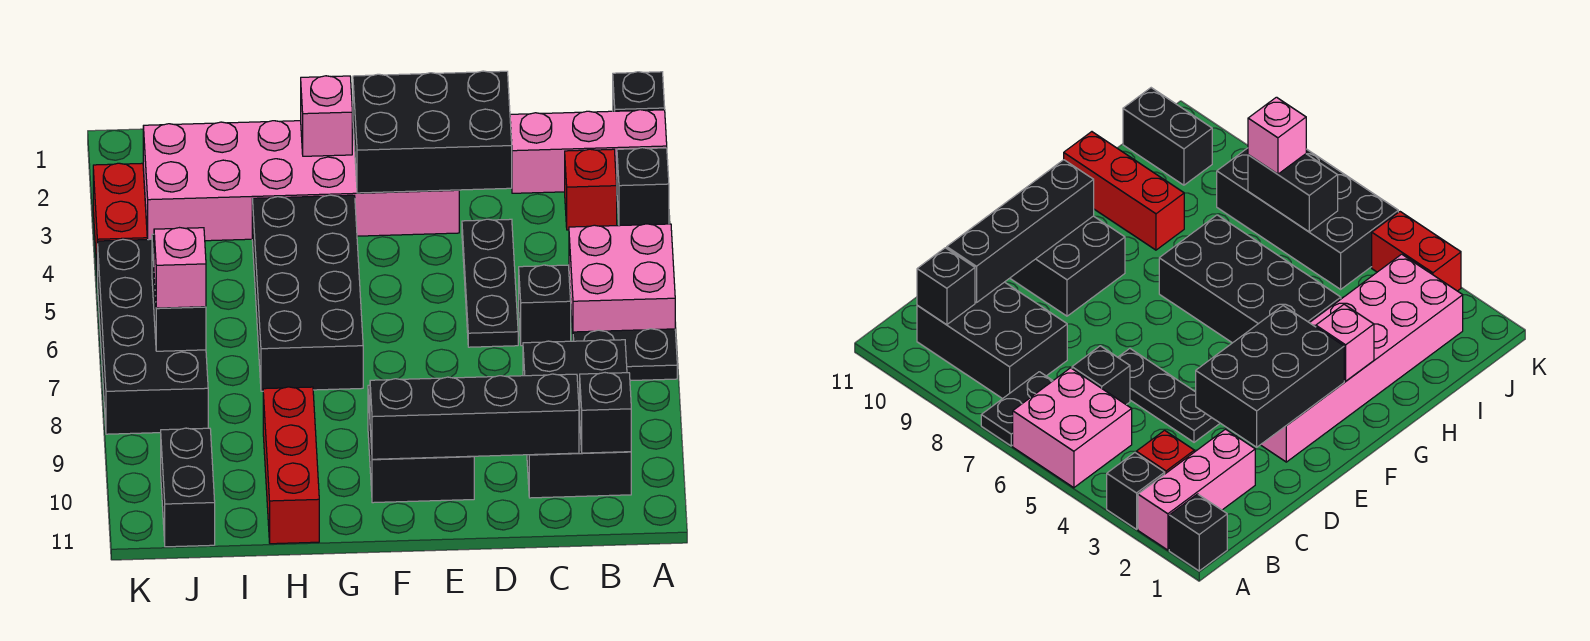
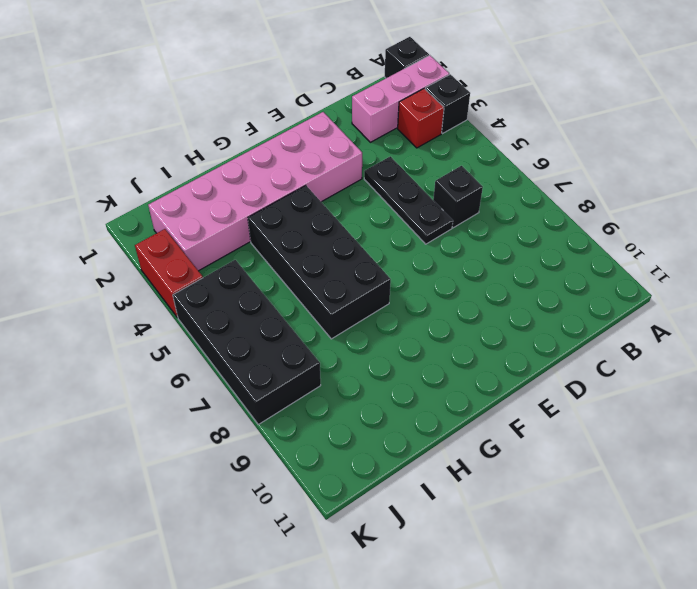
none -> pink 2x2 brick [569,224,675,334]
none -> black 1x2 plate [573,329,677,381]
none -> black 2x3 brick [523,340,631,498]

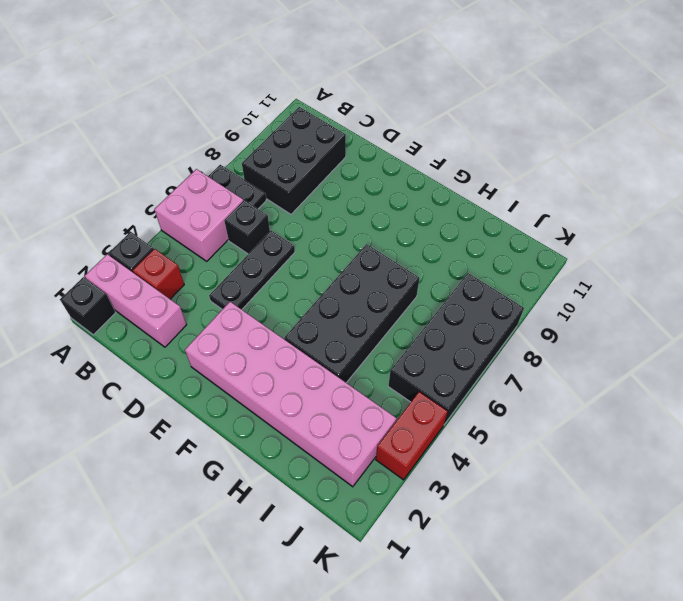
none -> black 2x2 brick [368,385,474,503]
none -> red 1x3 brick [263,387,319,544]
none -> black 1x2 brick [161,428,215,547]

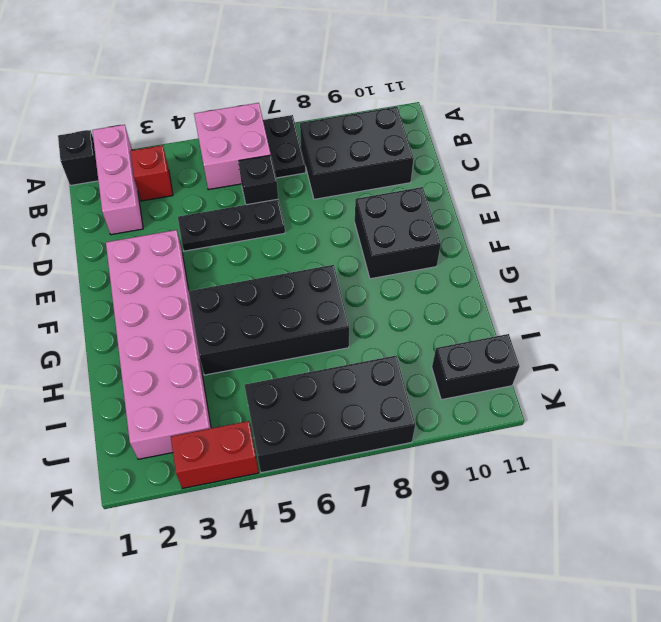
none -> black 1x1 brick [617,148,669,226]
none -> red 1x3 brick [263,387,319,544]
none -> black 1x1 brick [580,373,631,453]

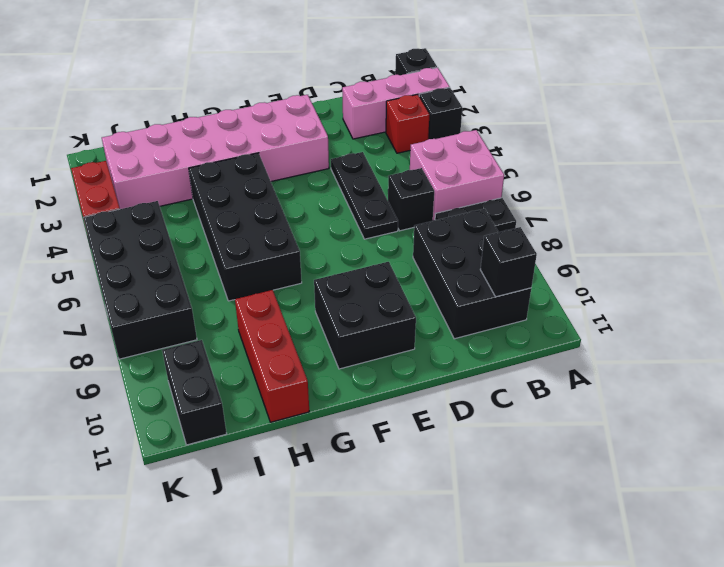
none -> black 1x4 brick [370,374,579,459]
none -> black 2x3 brick [353,71,512,193]
none -> pink 1x1 brick [301,76,352,156]

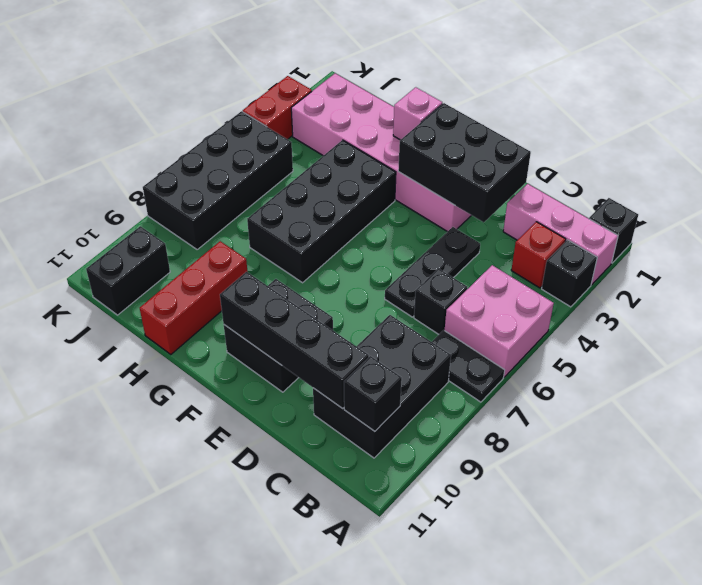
none -> black 1x2 brick [152,234,206,351]
none -> pink 1x1 brick [154,228,206,308]

